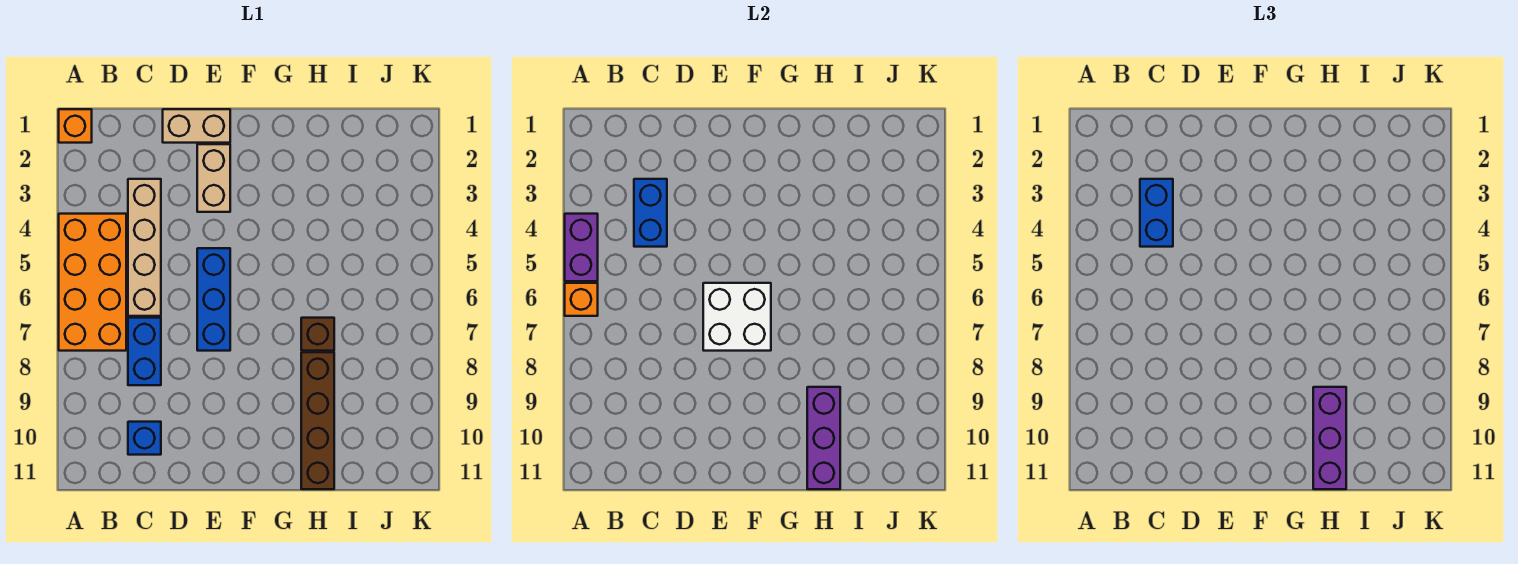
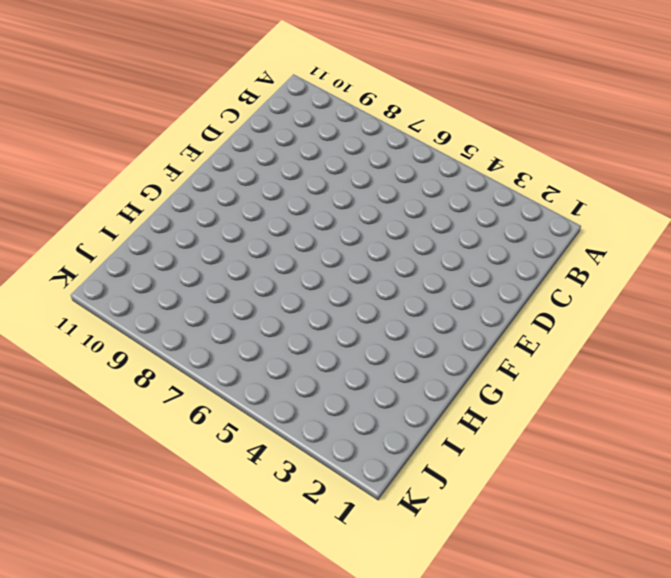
none -> orange 1x1 brick [59,109,92,143]
none -> orange 2x4 brick [59,214,126,351]
none -> tan 1x4 brick [128,179,161,316]

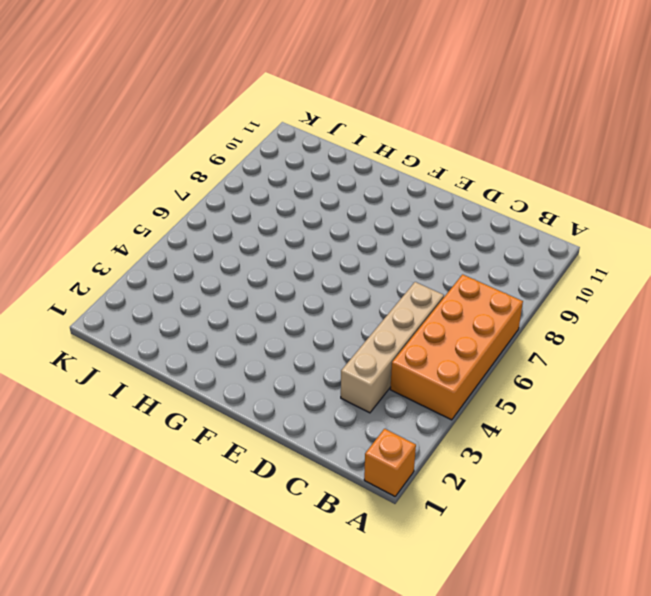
none -> blue 1x2 brick [128,318,161,385]
none -> blue 1x1 brick [128,422,161,455]
none -> tan 1x2 brick [163,109,230,143]

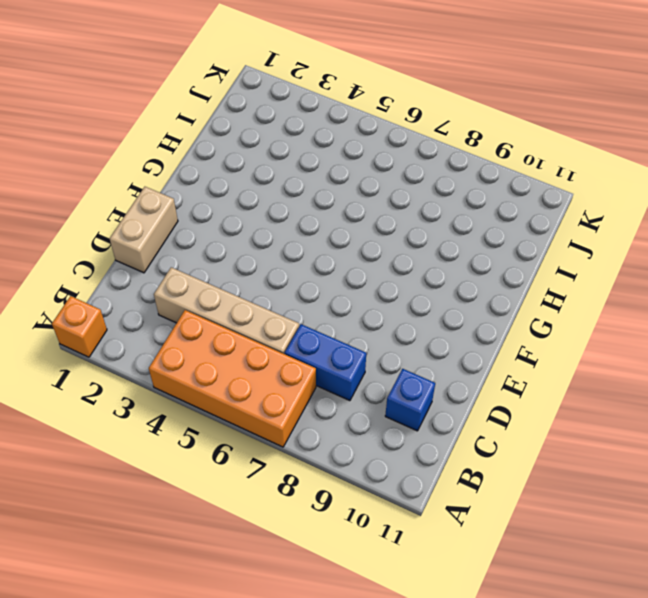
none -> tan 1x2 brick [197,144,230,212]
none -> blue 1x3 brick [197,248,230,351]
none -> brown 1x1 brick [301,318,334,351]

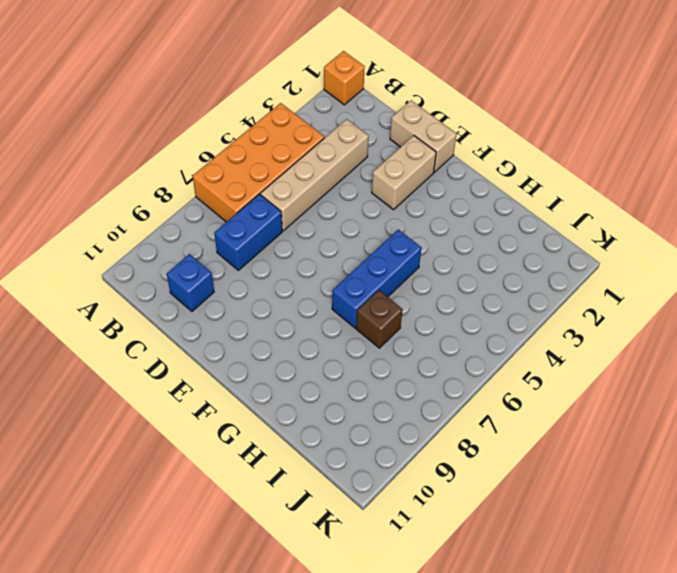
blue 1x3 brick [332,229,422,328] -> blue 1x3 brick moved to [197,248,230,351]
none -> brown 1x4 brick [301,352,334,489]
none -> purple 1x2 brick [565,214,598,281]
none -> orange 1x1 brick [565,283,598,316]

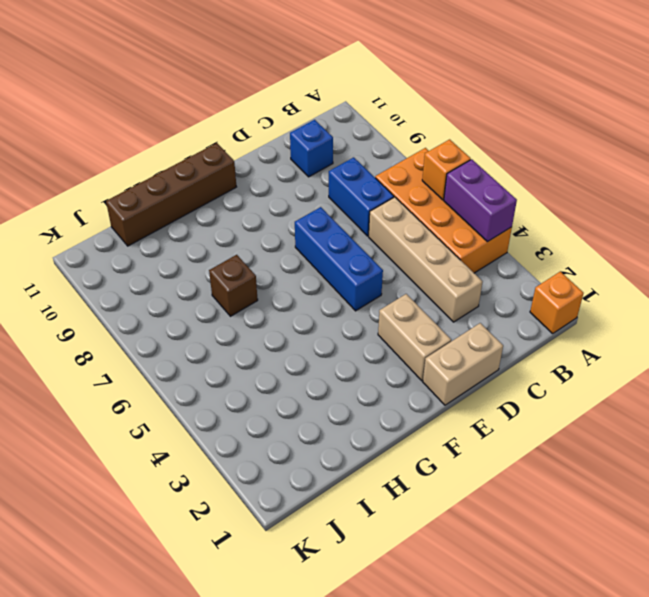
brown 1x4 brick [106,143,236,246] -> brown 1x4 brick turned to [301,352,334,489]
none -> blue 1x2 brick [634,179,667,247]
none -> white 2x2 brick [703,283,771,351]
none -> purple 1x3 brick [807,387,840,489]

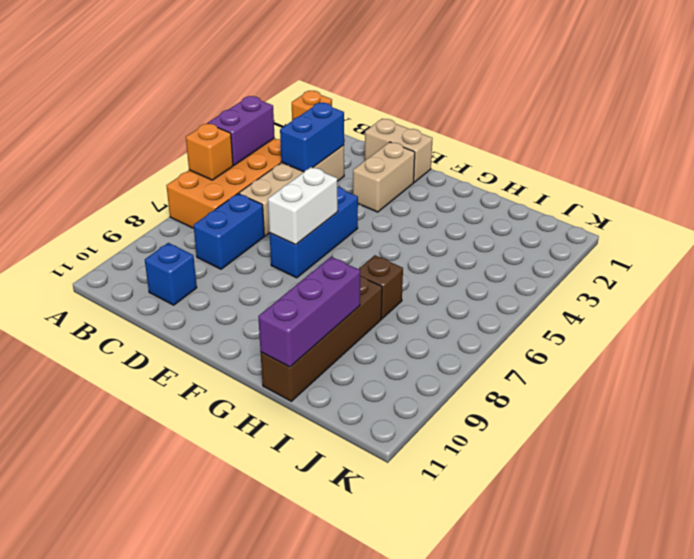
white 1x2 brick [268,167,338,245] -> white 2x2 brick [703,283,771,351]
none -> blue 1x2 brick [1140,179,1173,247]
none -> purple 1x3 brick [1313,387,1346,489]

